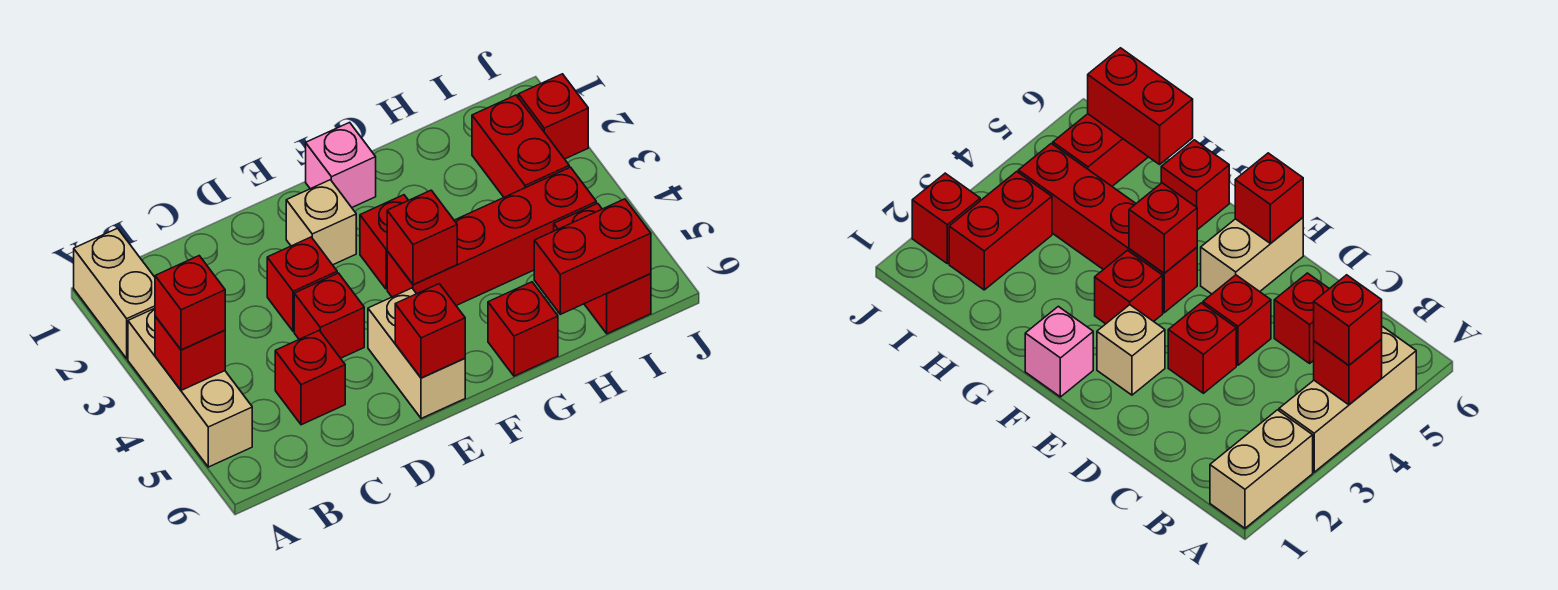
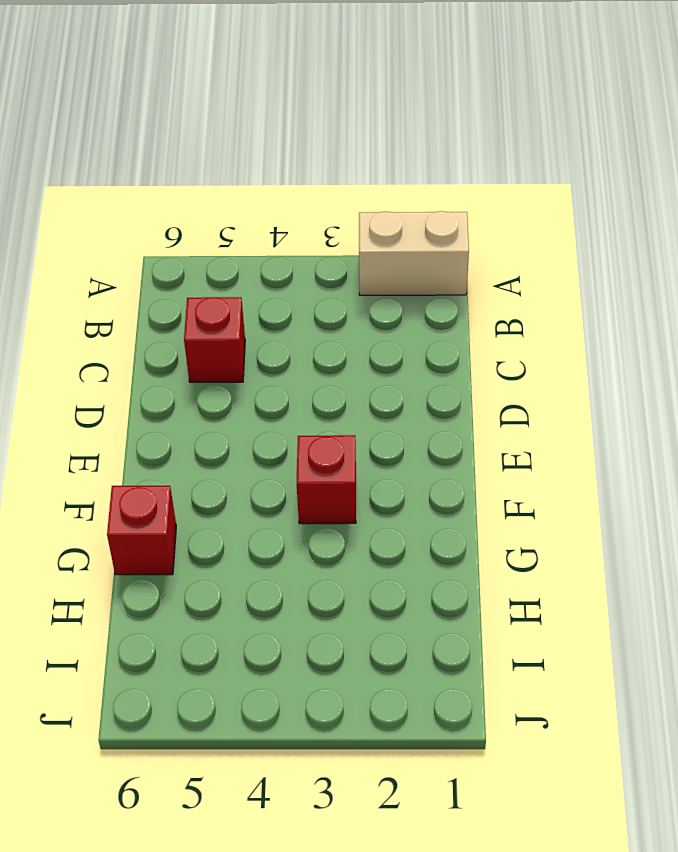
none -> tan 1x3 brick [128,308,252,467]
none -> red 1x1 brick [267,237,337,331]
none -> red 1x1 brick [294,273,364,358]

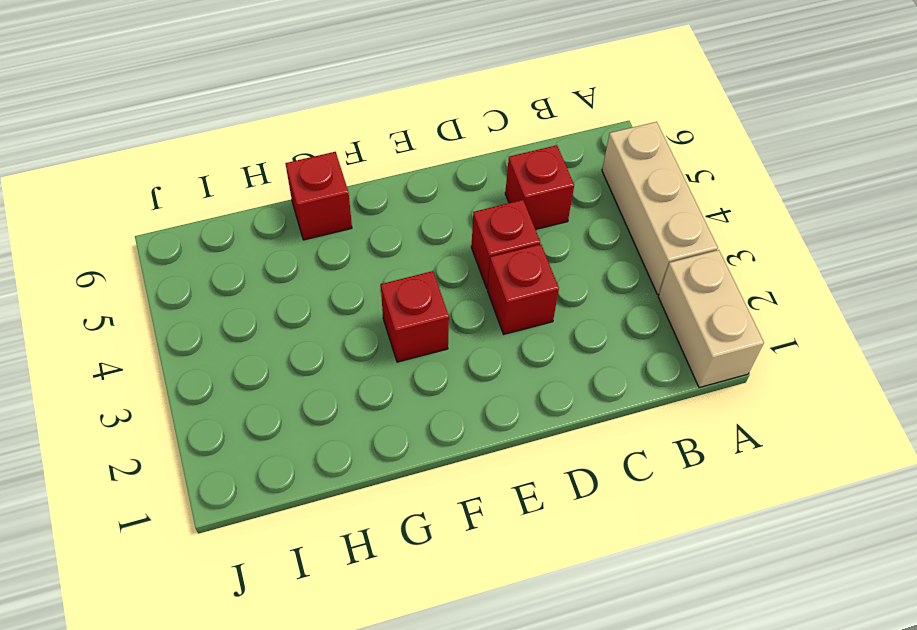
none -> tan 1x1 brick [286,180,356,265]
none -> tan 1x2 brick [368,288,465,419]
none -> pink 1x1 brick [306,122,376,207]

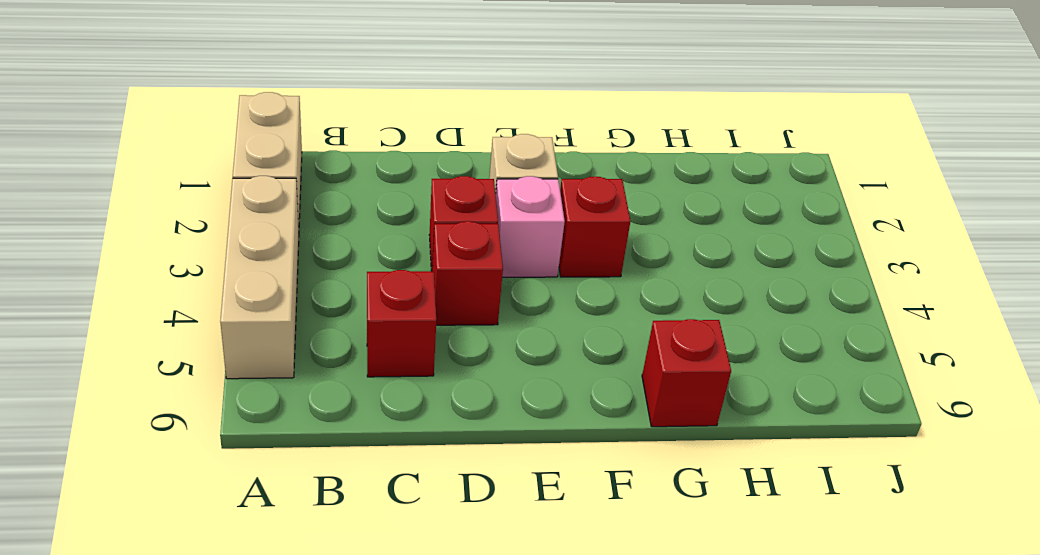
pink 1x1 brick [496,176,565,277] -> pink 1x1 brick moved to [306,122,376,207]
none -> tan 1x2 brick [368,288,465,419]
none -> red 1x4 brick [387,167,596,306]
none -> red 1x2 brick [472,95,569,197]

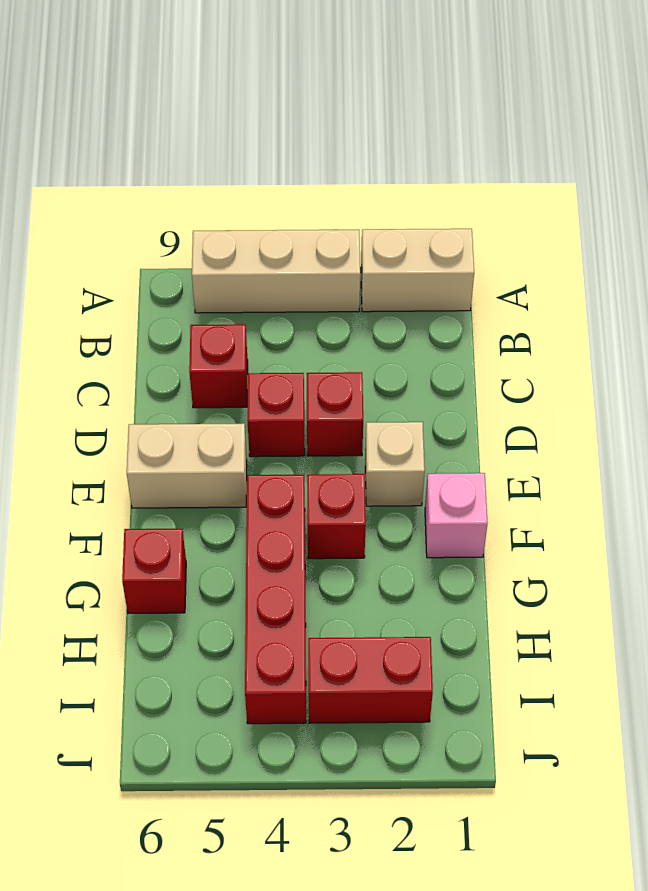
none -> red 1x2 brick [554,203,651,334]
none -> red 1x1 brick [518,74,588,159]
none -> red 1x1 brick [155,316,225,390]

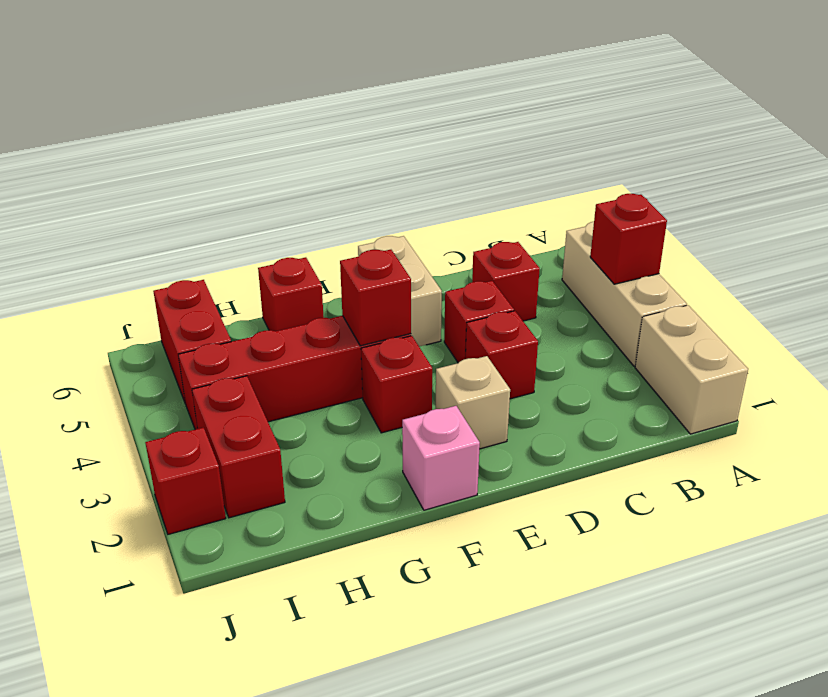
none -> red 1x1 brick [395,284,465,378]
none -> red 1x2 brick [534,199,651,314]
none -> red 1x1 brick [155,256,225,350]

